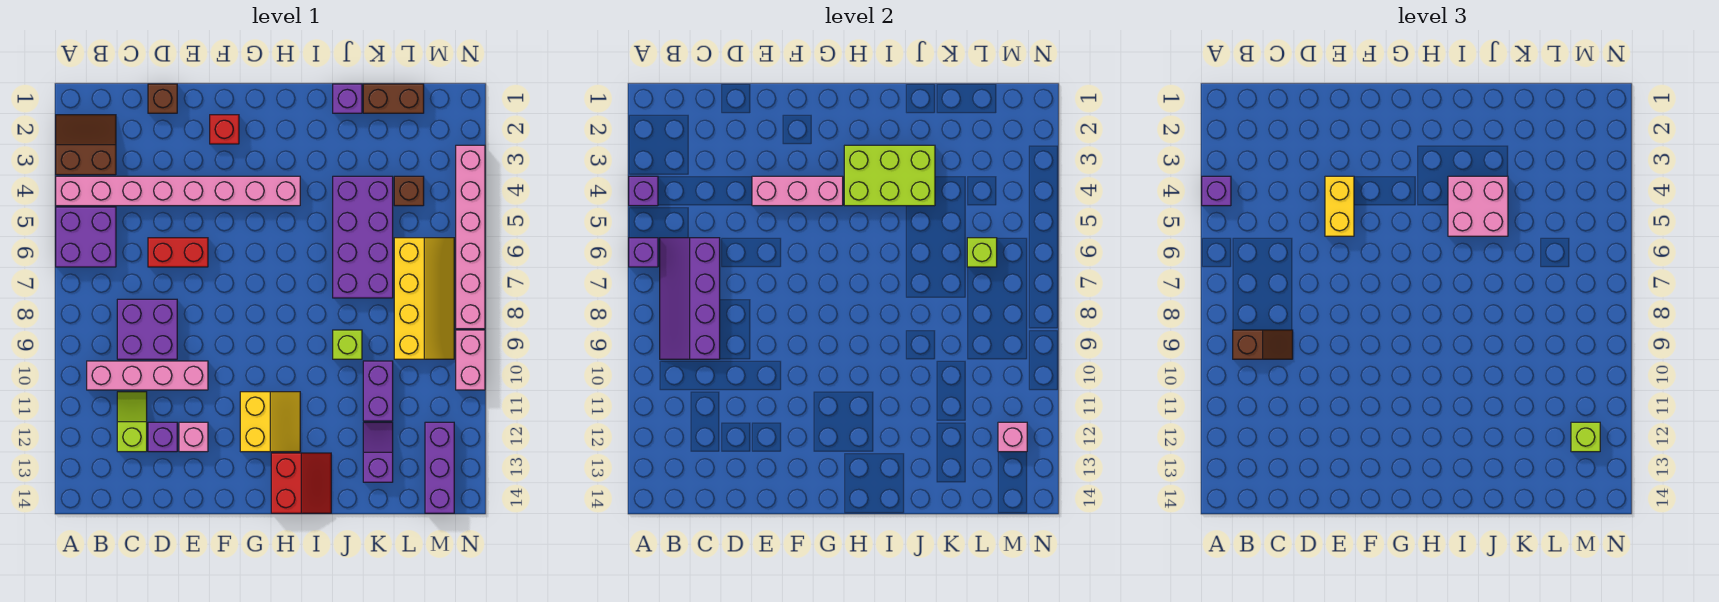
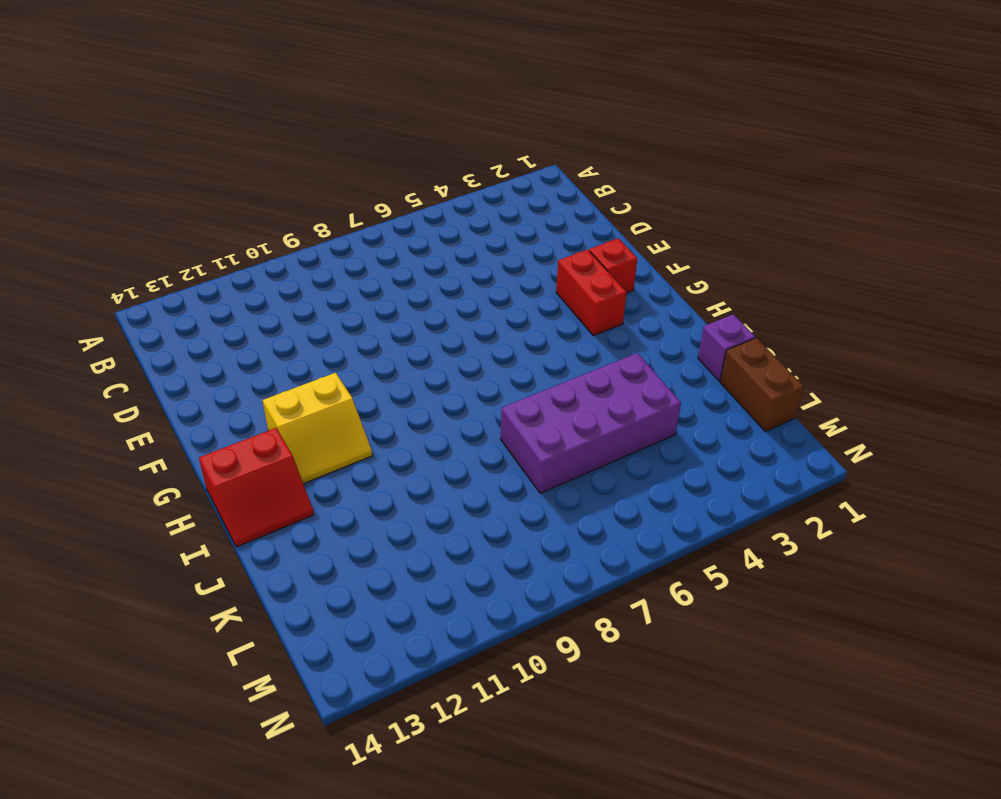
red 1x2 brick [556,250,627,336] -> red 1x2 brick moved to [148,238,208,267]
none -> brown 2x2 slope [56,115,116,175]
none -> pink 1x8 brick [56,176,300,206]
none -> purple 2x2 brick [56,207,116,267]
none -> pink 1x4 brick [87,361,208,390]

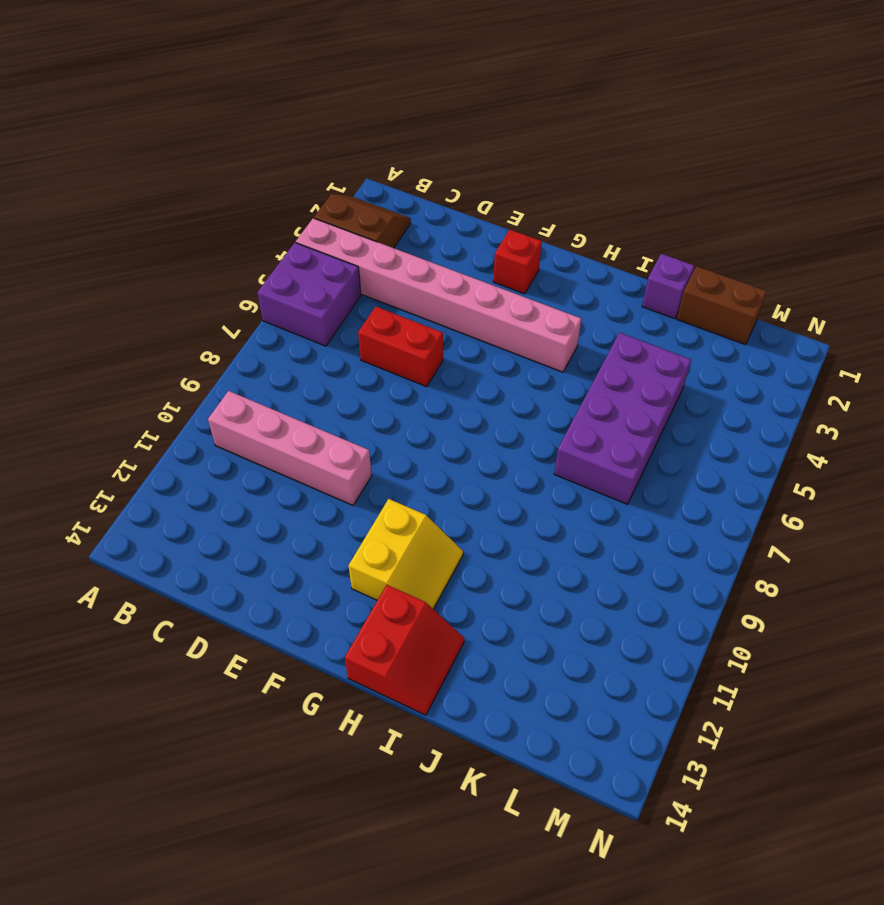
none -> purple 2x2 brick [117,299,177,359]
none -> lime 1x2 slope [117,392,147,452]
none -> brown 1x1 brick [148,84,177,113]
none -> purple 1x1 brick [148,422,177,452]

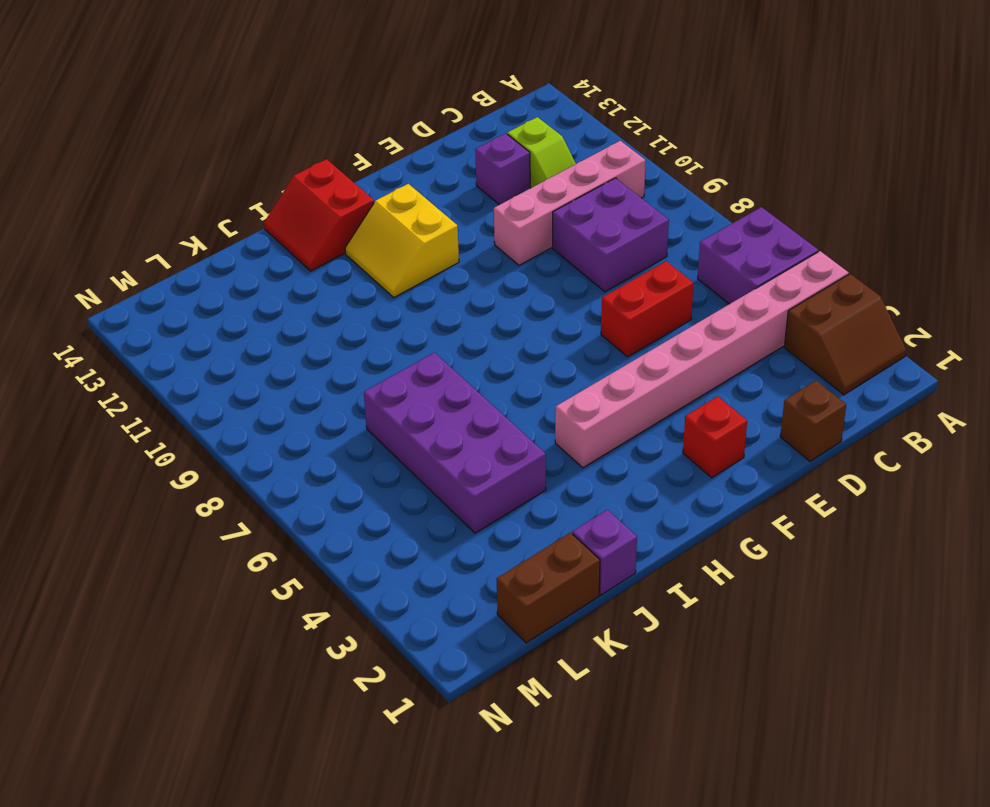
none -> pink 1x1 brick [179,422,208,452]
none -> lime 1x1 brick [333,330,362,359]
none -> purple 1x2 brick [363,361,393,421]
none -> purple 1x2 slope [363,422,393,482]

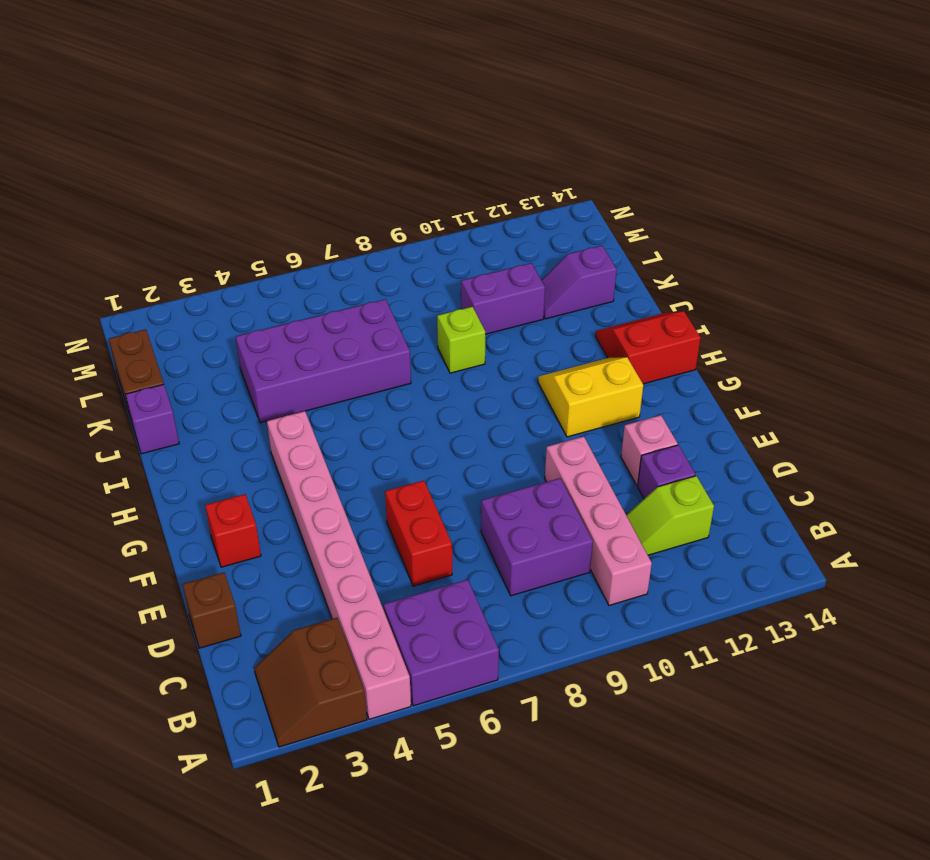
none -> brown 1x1 brick [394,176,424,206]
none -> yellow 2x4 slope [394,238,454,359]
none -> purple 1x3 brick [425,422,454,513]
none -> pink 1x6 brick [456,145,485,329]

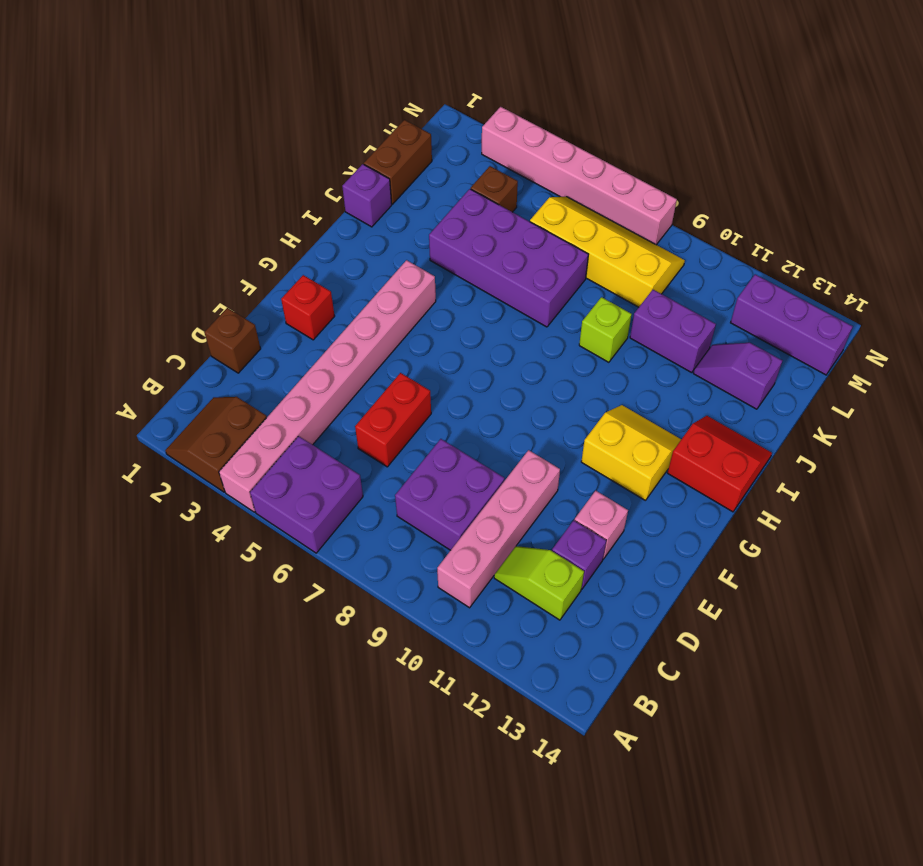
none -> pink 1x2 brick [456,330,485,390]
none -> purple 1x1 brick [629,176,658,206]
none -> purple 1x1 brick [629,238,658,267]
none -> purple 2x4 slope [660,238,720,359]

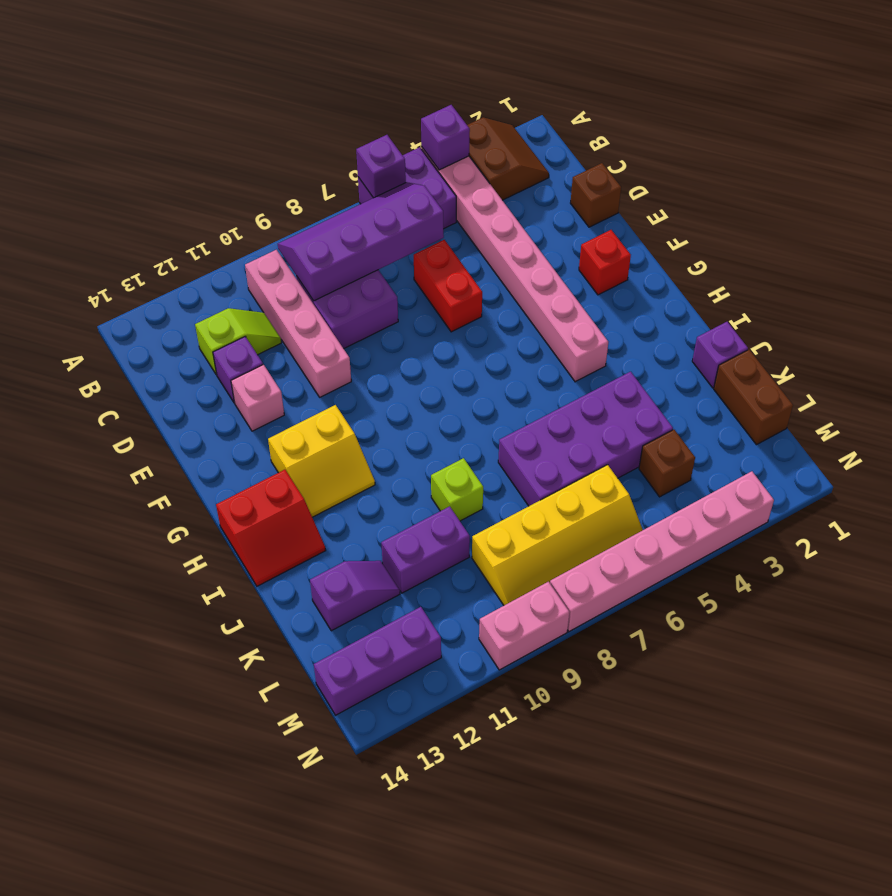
none -> pink 1x3 brick [752,176,843,206]
none -> lime 2x3 brick [844,145,935,206]
none -> lime 1x1 brick [967,238,997,267]
none -> pink 1x1 brick [998,422,1027,452]

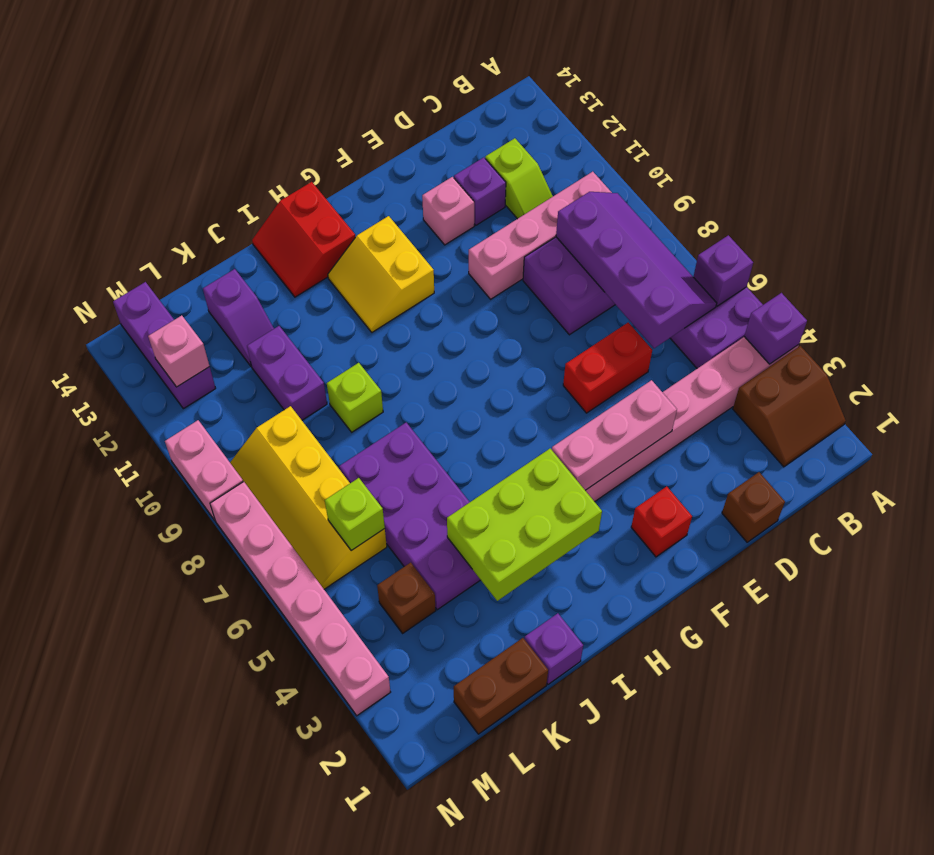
none -> purple 1x1 brick [1202,176,1231,206]
none -> brown 1x2 slope [1233,330,1293,359]
none -> yellow 1x2 brick [1325,176,1354,236]
none -> pink 2x2 brick [1448,176,1508,236]

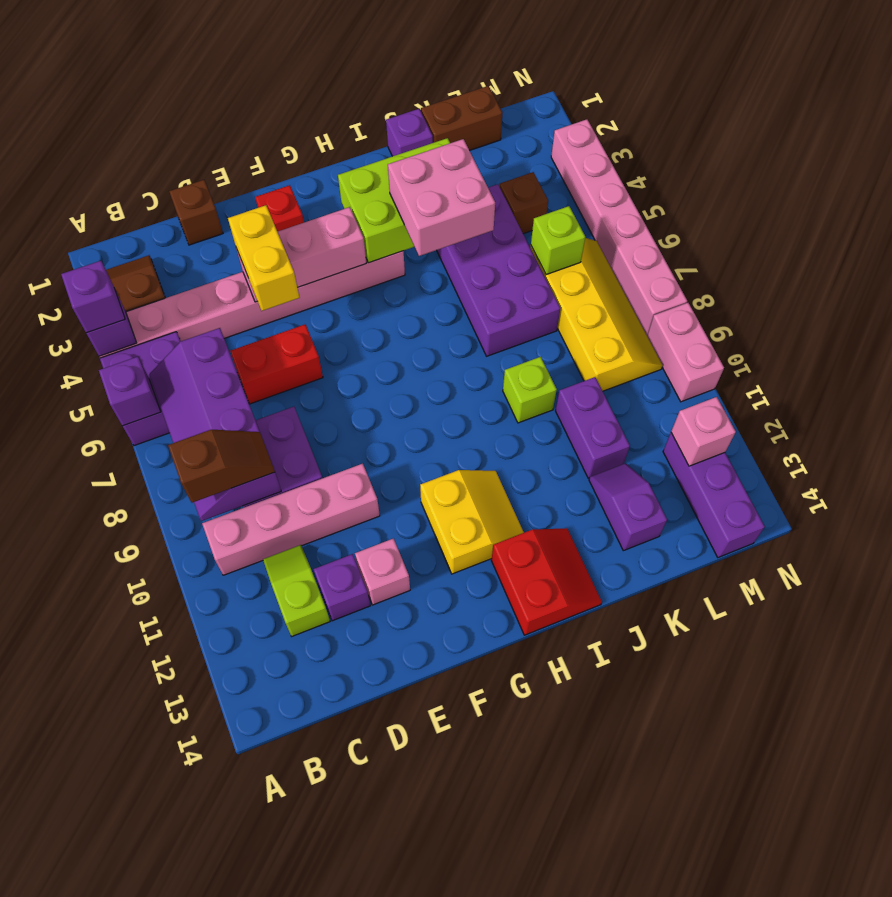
none -> lime 1x1 brick [1571,422,1600,452]

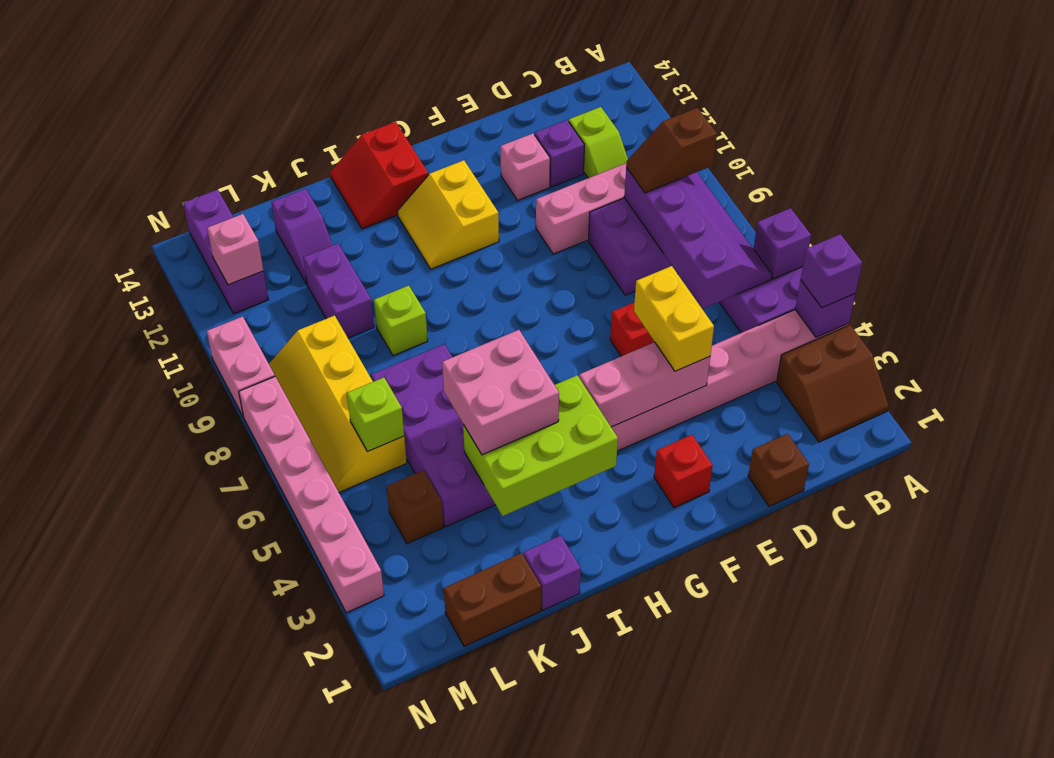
none -> lime 1x1 brick [1571,422,1600,452]

